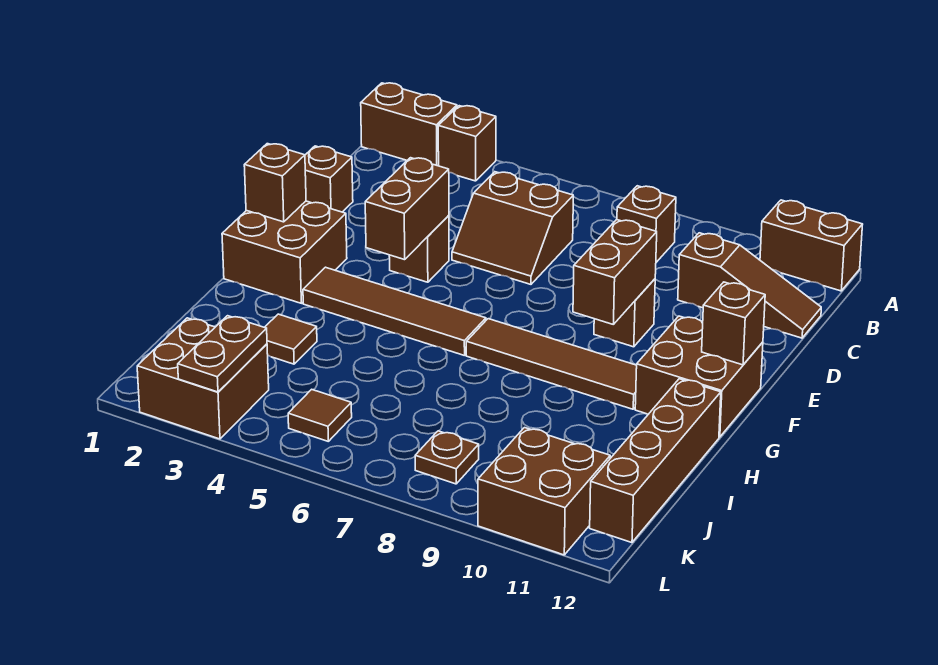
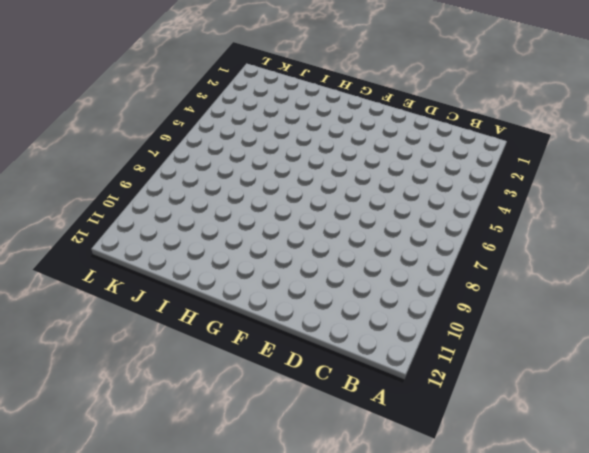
none -> brown 1x2 brick [361,83,457,166]
none -> brown 1x1 brick [438,106,496,181]
none -> brown 1x2 brick [760,200,863,291]

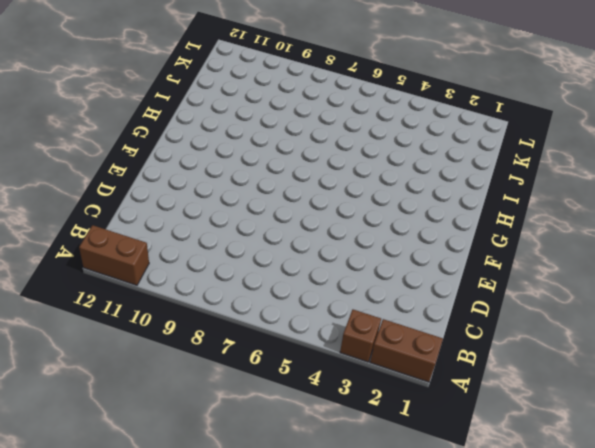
none -> brown 1x1 brick [617,186,676,262]
none -> brown 2x2 slope [452,172,573,284]
none -> brown 1x3 slope [678,233,821,338]

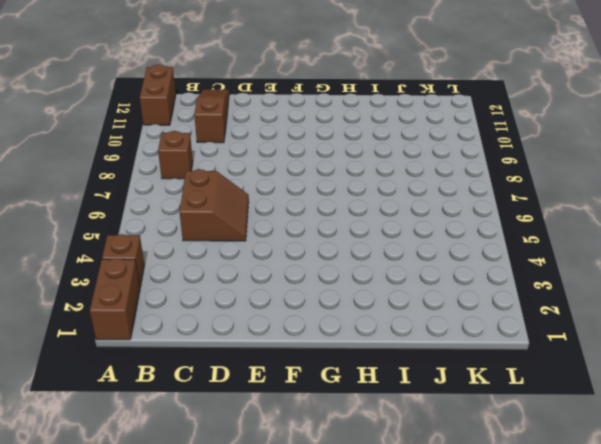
none -> brown 1x1 brick [305,146,353,212]
none -> brown 1x1 brick [389,215,449,282]
none -> brown 1x1 brick [594,279,655,347]

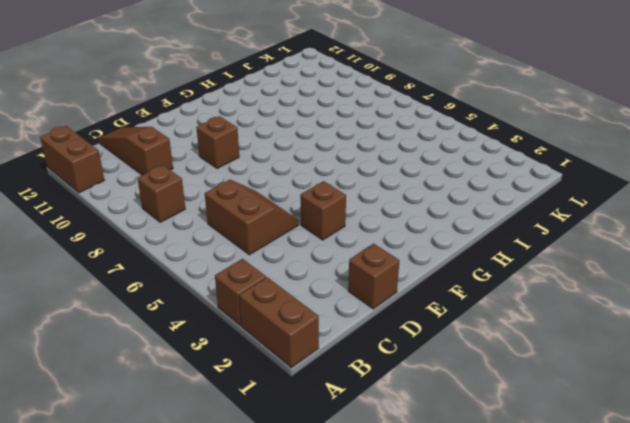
none -> brown 2x2 brick [222,201,347,303]
none -> brown 2x2 brick [635,316,763,437]
none -> brown 1x4 tile [303,267,486,356]

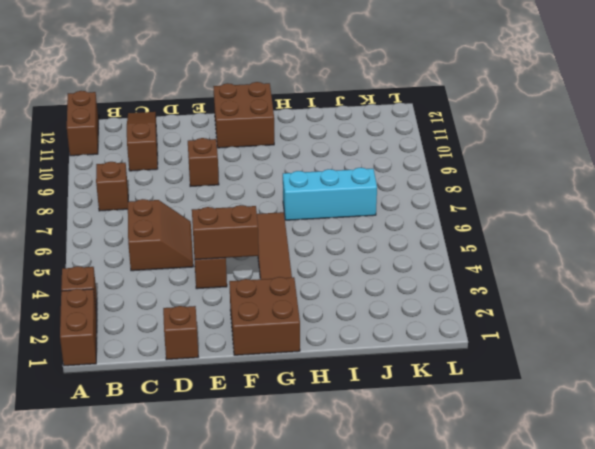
cyan 1x3 brick [283,168,377,220] -> none
none -> brown 1x4 tile [466,319,637,409]
none -> brown 1x4 brick [590,379,721,543]
none -> brown 1x1 tile [265,314,317,364]

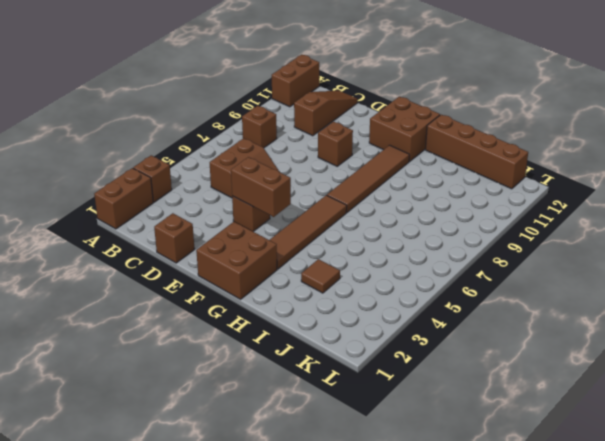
none -> brown 2x2 brick [137,318,269,439]
none -> brown 1x1 tile [288,389,352,441]
none -> brown 1x1 plate [415,431,479,484]

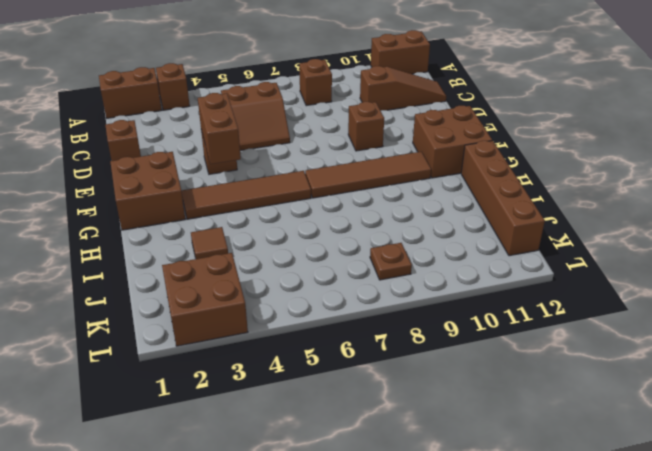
none -> brown 1x1 tile [288,389,352,441]
none -> brown 2x2 brick [478,428,610,555]
none -> brown 1x2 brick [573,220,657,324]

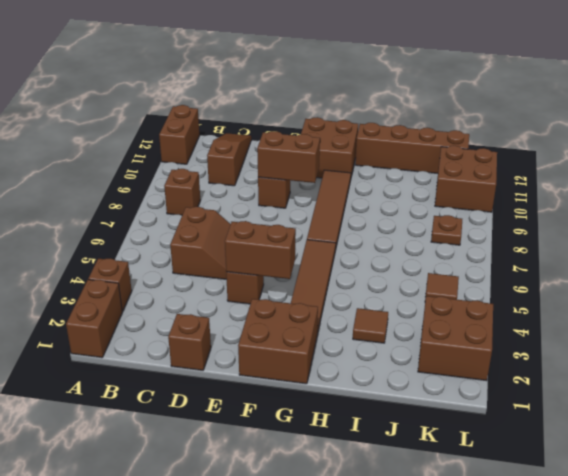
none -> brown 1x1 brick [244,144,306,222]
none -> brown 1x1 brick [702,282,765,365]
none -> brown 1x2 plate [178,316,267,392]

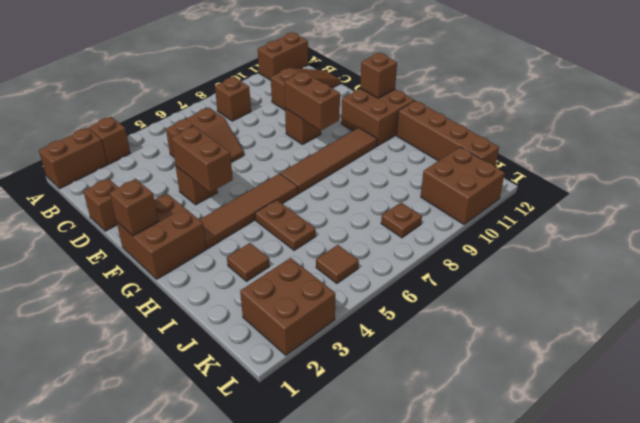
brown 1x2 plate [255,200,316,250] -> brown 1x2 plate moved to [178,316,267,392]

